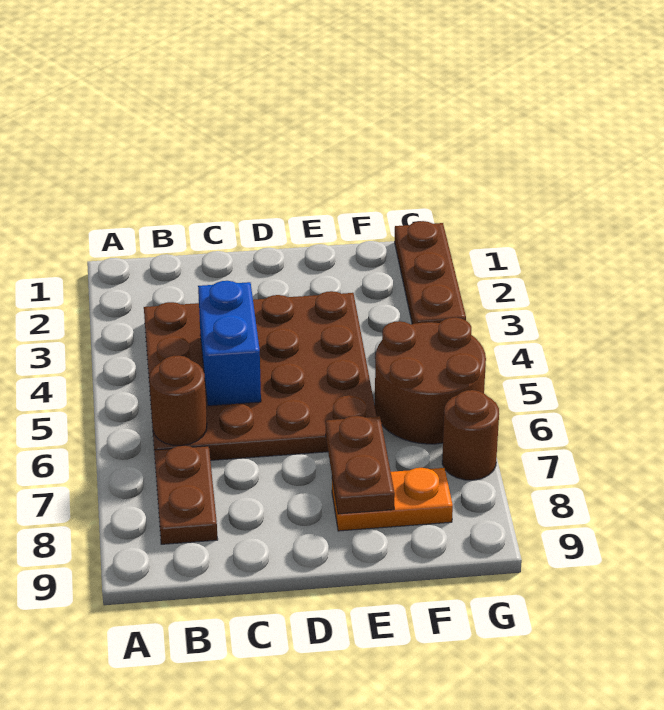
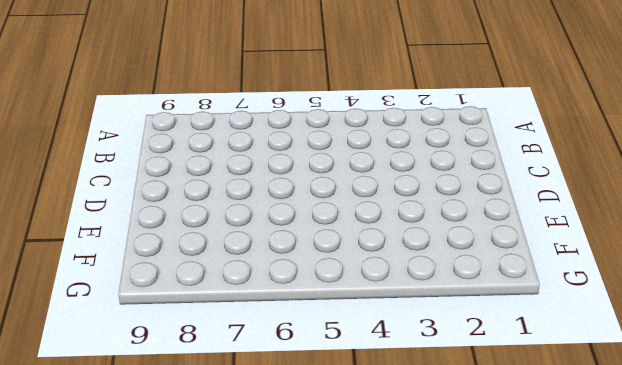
none -> brown 4x4 plate [144,291,377,460]
none -> brown 1x2 plate [154,446,218,544]

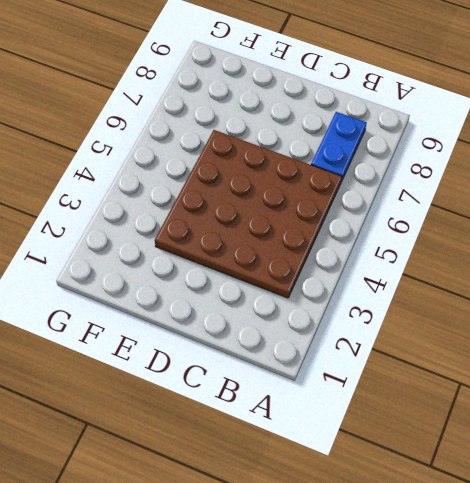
blue 1x2 plate [311,112,366,182] -> brown 1x2 plate [154,446,218,544]
none -> orange 1x2 plate [332,468,453,531]
none -> brown 2x2 round brick [375,318,486,444]

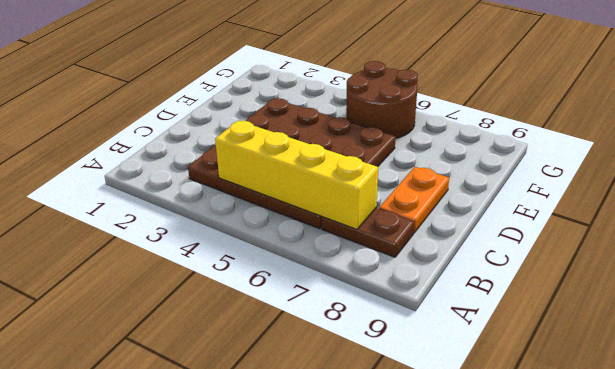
yellow 1x4 brick [215,121,378,230] -> brown 1x1 round brick [149,355,207,446]
orange 1x2 plate [379,167,449,233] -> orange 1x2 plate moved to [332,468,453,531]
none -> brown 1x3 plate [395,221,466,324]
none -> brown 1x1 round brick [442,390,499,480]

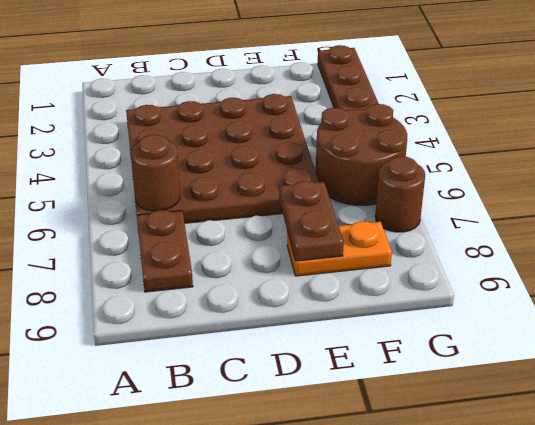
none -> blue 1x2 brick [198,281,261,406]

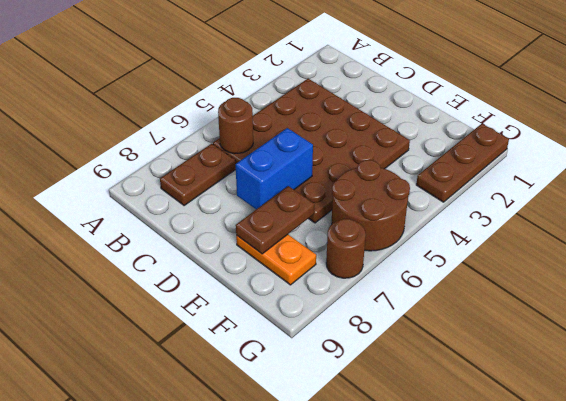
blue 1x2 brick [235,128,313,209] -> blue 1x2 brick moved to [198,281,261,406]

